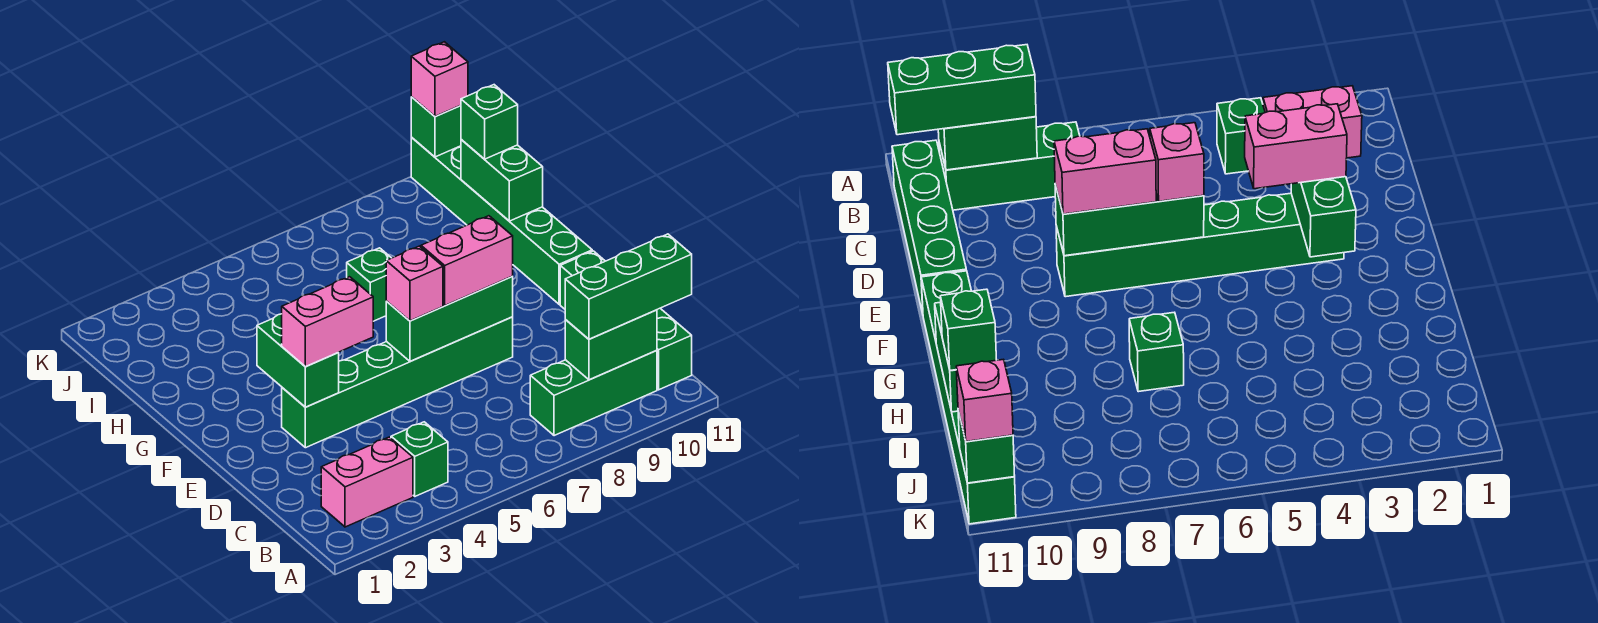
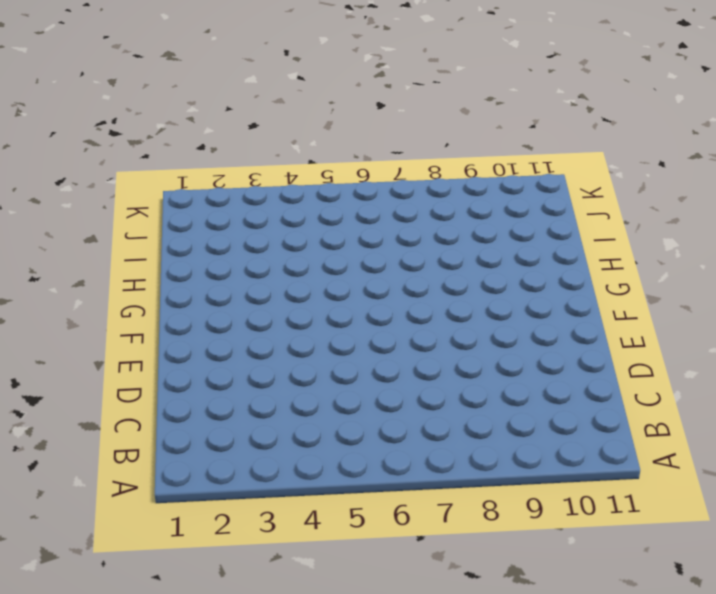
none -> pink 1x2 brick [321,437,413,527]
none -> green 1x1 brick [391,422,448,496]
none -> green 1x3 brick [530,350,657,436]

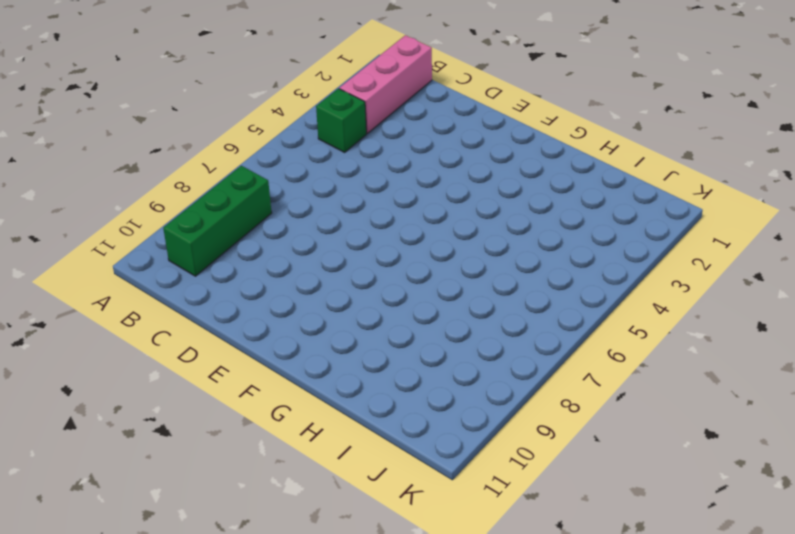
pink 1x3 brick [339,35,432,134] -> pink 1x2 brick [321,437,413,527]
none -> green 1x4 brick [560,251,692,390]
none -> green 1x6 brick [282,317,513,448]
none -> green 1x6 brick [411,137,592,304]

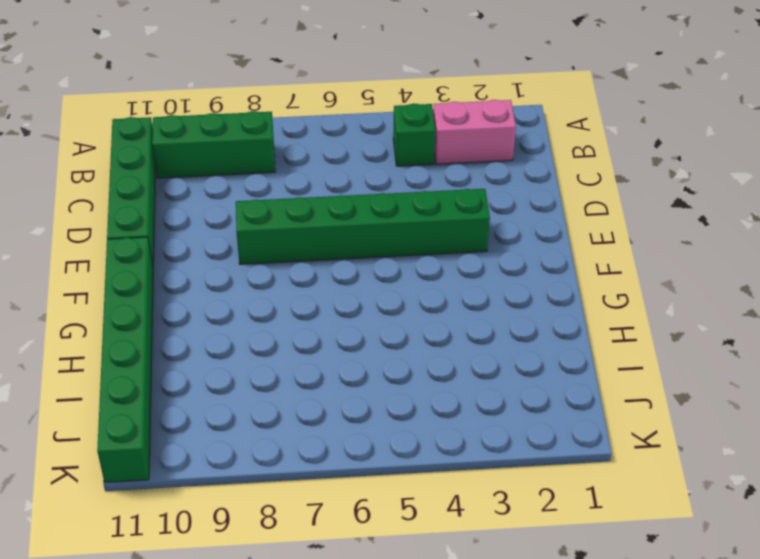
none -> green 1x1 brick [347,248,391,321]
none -> green 1x2 brick [565,310,657,380]
none -> green 1x2 brick [257,314,339,407]

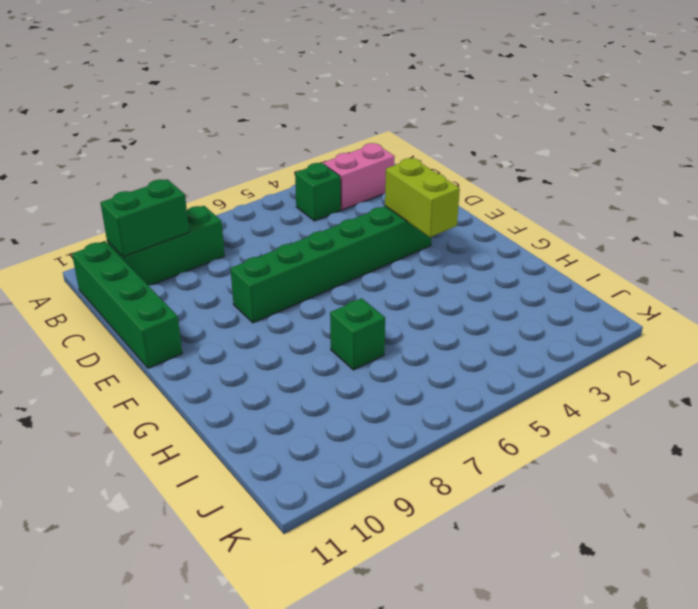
lime 1x2 brick [385,158,460,237] -> green 1x2 brick [257,314,339,407]
none -> green 1x6 brick [411,137,592,304]
none -> green 1x3 brick [386,277,513,361]
none -> green 1x2 brick [461,139,543,221]

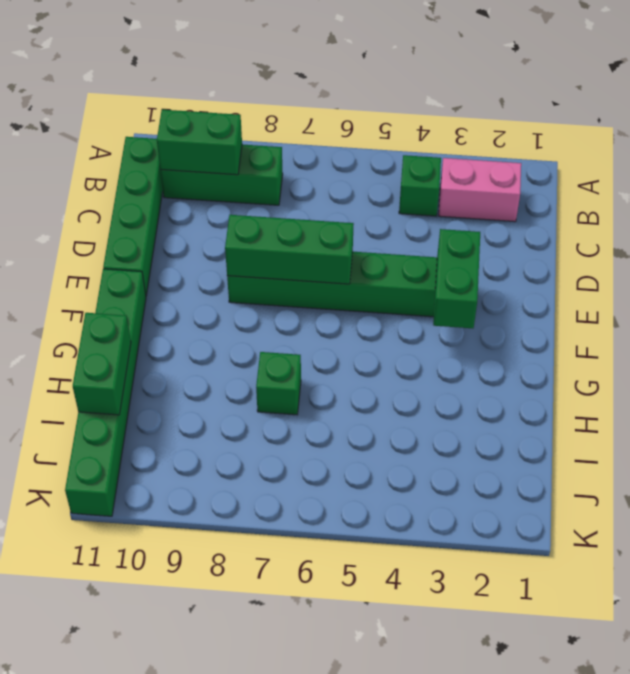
none -> green 1x1 brick [411,97,461,157]
none -> green 1x3 brick [565,234,692,339]
none -> pink 1x2 brick [282,277,373,367]

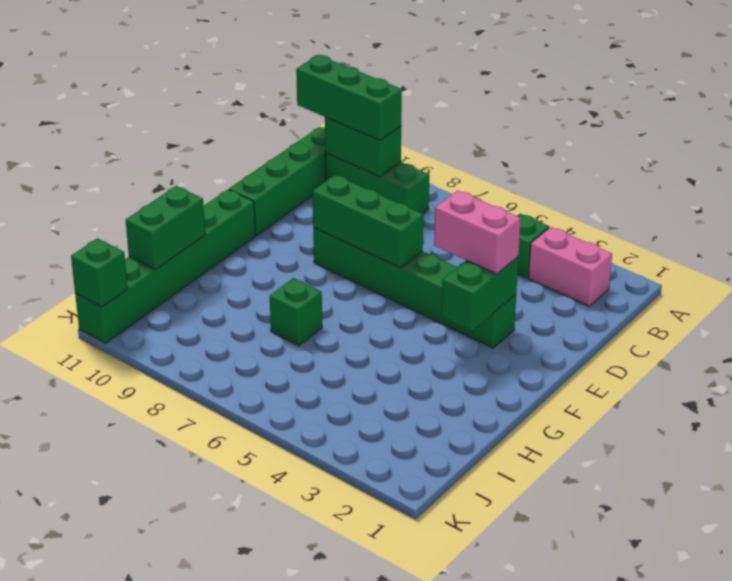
none -> pink 1x1 brick [386,246,443,321]
none -> pink 1x2 brick [421,216,513,305]
none -> green 1x1 brick [461,85,518,159]

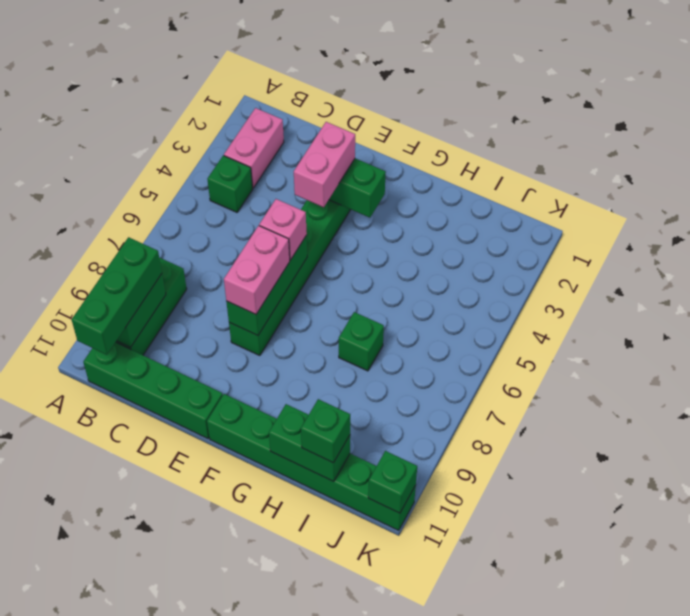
none -> pink 1x1 brick [411,42,468,117]

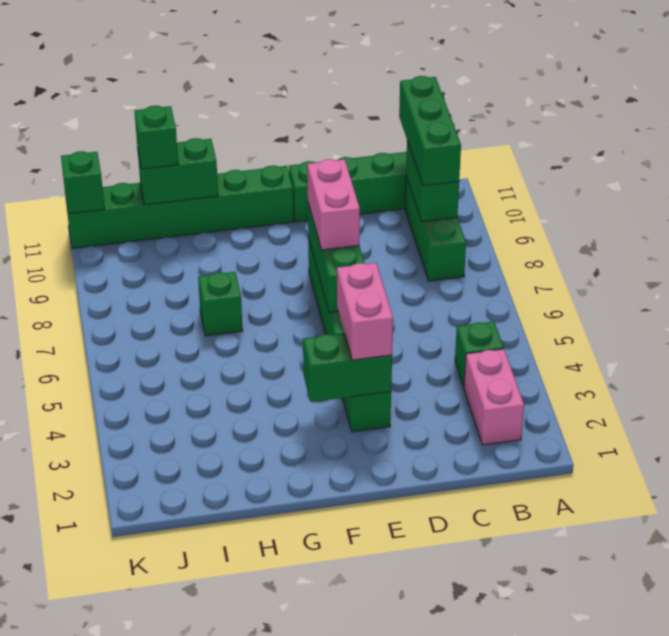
none -> pink 1x1 brick [386,246,443,321]
none -> pink 1x1 brick [411,42,468,117]

